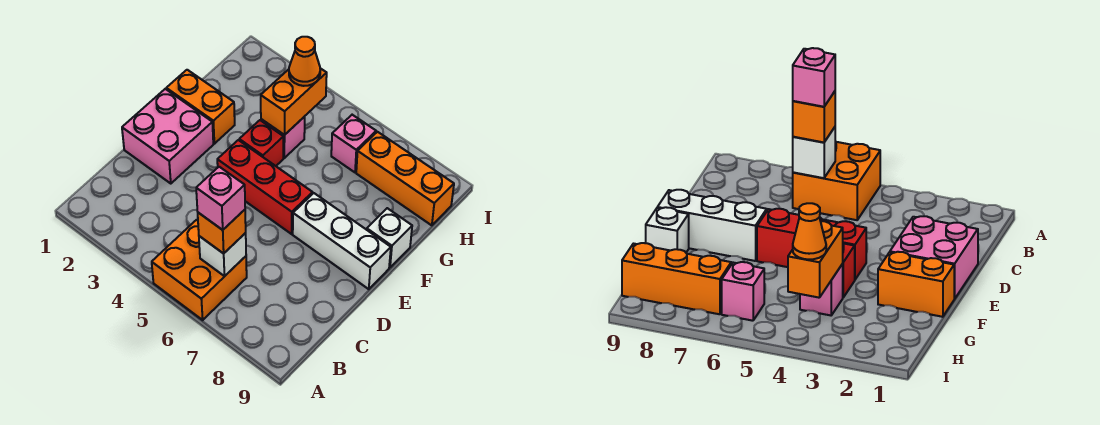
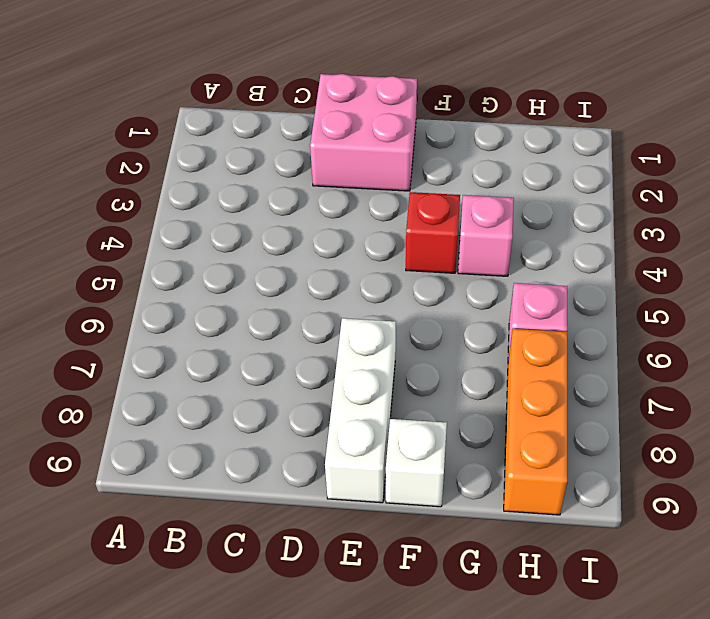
none -> orange 2x2 brick [152,220,247,320]
none -> red 1x3 brick [217,140,313,234]
none -> orange 1x2 brick [166,70,235,144]

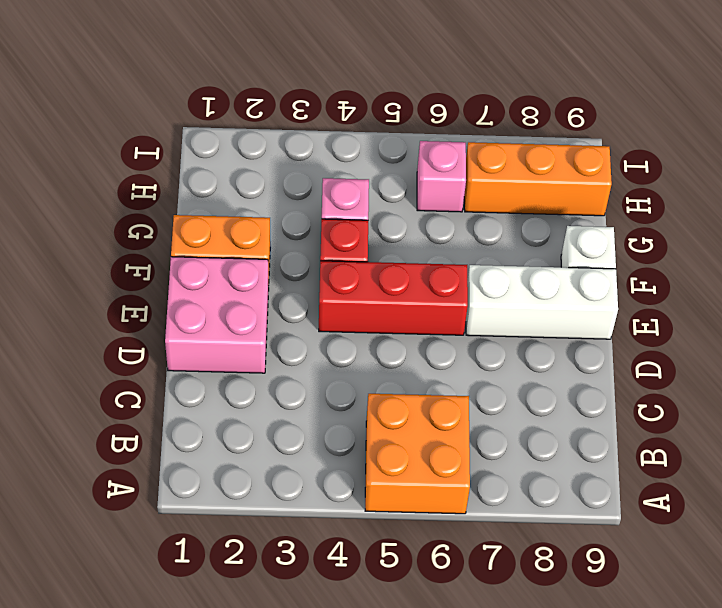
none -> white 1x1 brick [199,233,246,276]
none -> orange 1x2 brick [261,68,327,135]
none -> orange 1x1 brick [198,210,246,254]

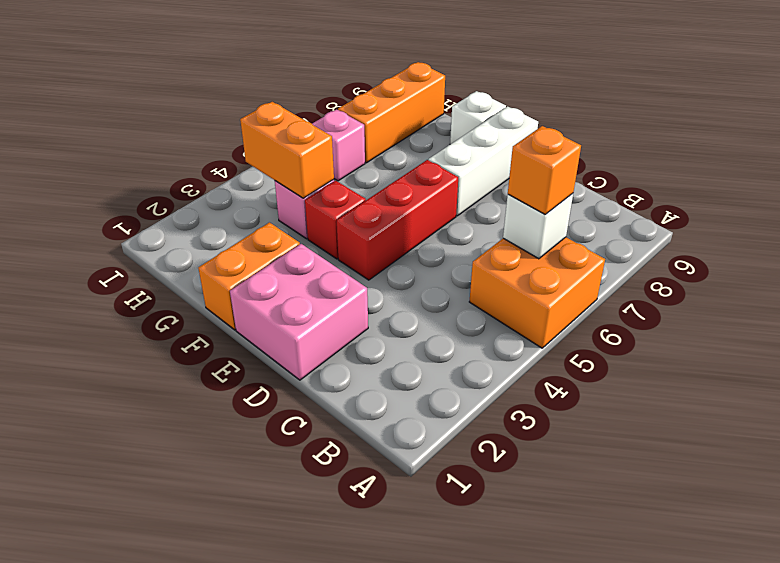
none -> orange 1x1 cone [289,37,320,86]
none -> pink 1x1 brick [196,167,245,230]

